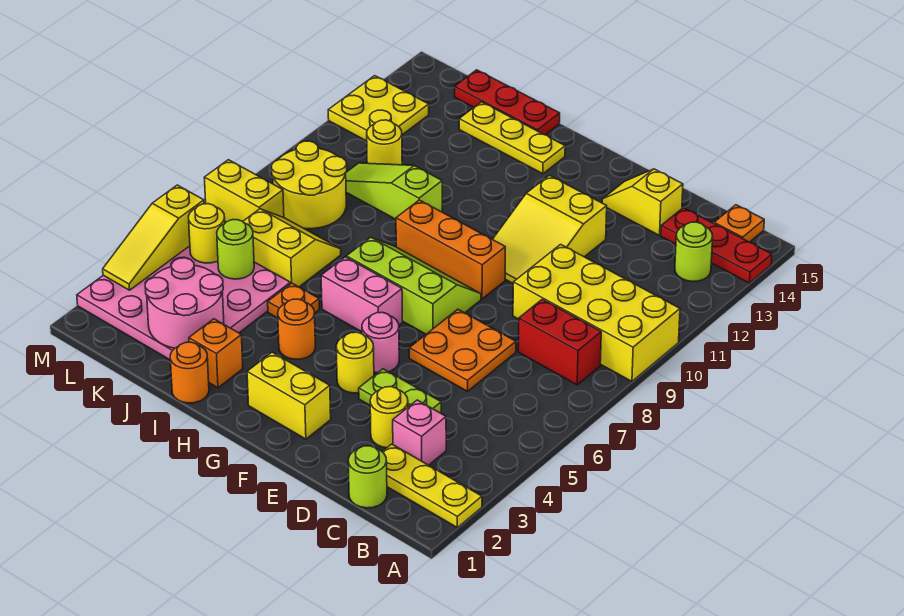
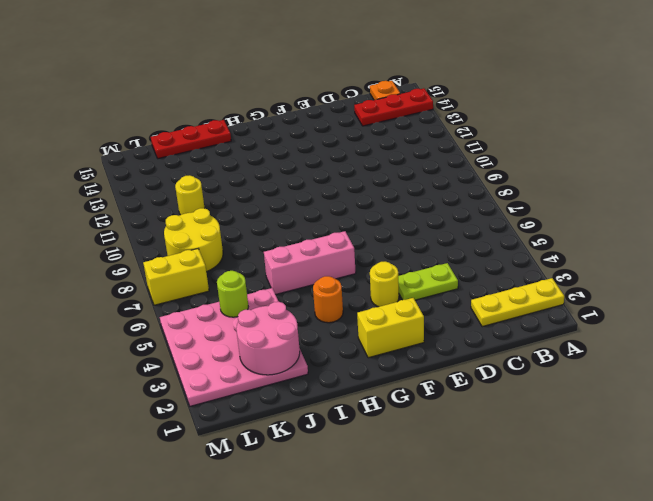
pink 1x3 brick [264,231,356,294] -> pink 1x2 brick [321,257,402,332]
none -> yellow 2x4 brick [513,244,680,381]
none -> red 1x2 brick [518,299,601,385]
none -> lime 1x1 round brick [675,222,713,282]
none -> lime 1x1 round brick [348,446,387,508]

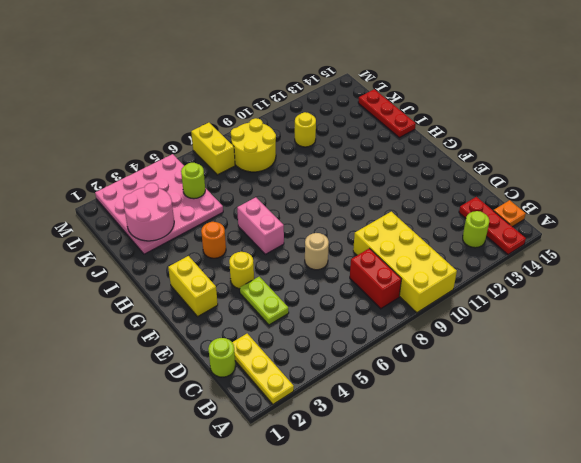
tan 1x1 round brick [305,233,329,270] -> orange 2x2 plate [409,309,516,391]
none -> pink 1x1 brick [393,400,446,465]
none -> yellow 1x1 round brick [370,387,408,448]
none -> yellow 1x2 slope [602,169,683,235]
none -> yellow 2x3 slope [493,175,607,283]

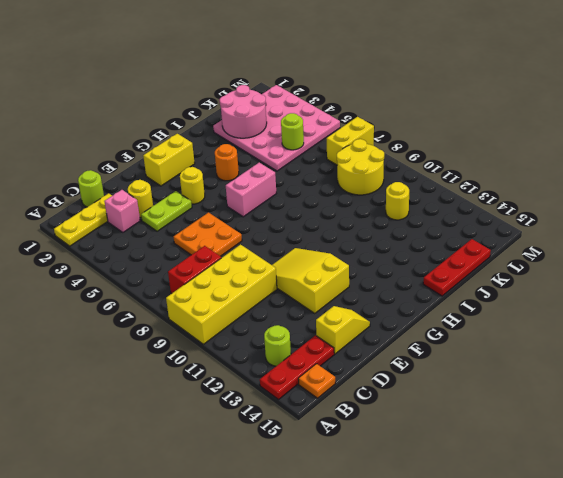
none -> pink 1x1 round brick [362,312,399,373]
none -> lime 2x3 slope [346,237,481,334]
none -> orange 1x3 brick [396,200,505,299]
none -> yellow 1x3 plate [459,102,565,174]

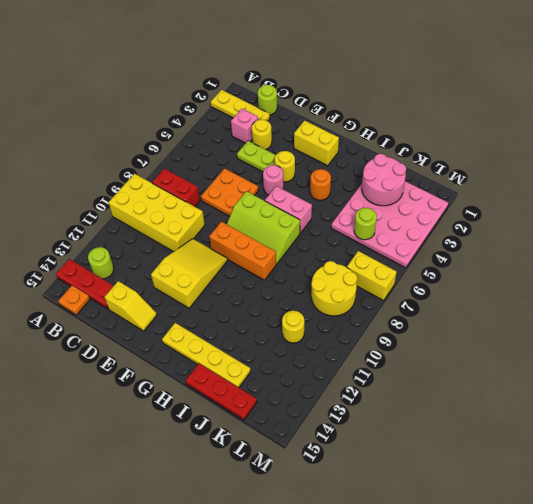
yellow 1x4 plate [162,323,251,387] -> yellow 1x3 plate [459,102,565,174]
none -> orange 1x1 round brick [170,342,209,403]
none -> orange 1x1 brick [189,319,243,388]
none -> orange 1x1 plate [268,283,319,318]
none -> lime 1x3 slope [346,163,442,219]

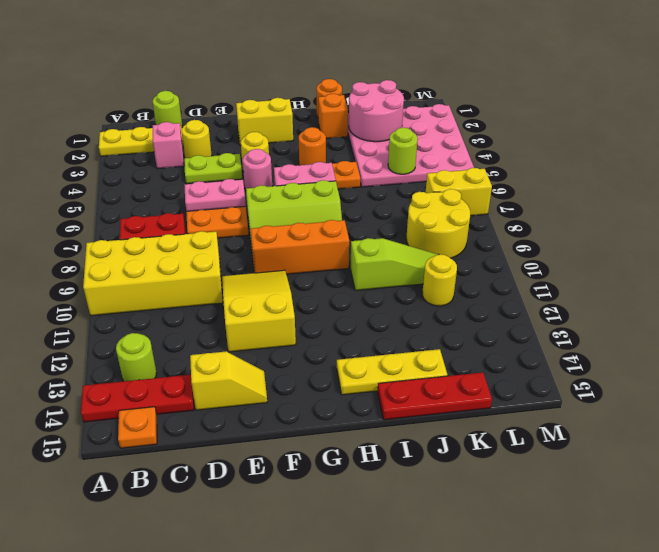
pink 1x2 plate [185,179,246,211] -> none
none -> yellow 2x2 slope [243,209,341,287]
none -> yellow 2x2 plate [328,76,429,141]
none -> yellow 1x1 round brick [188,204,225,263]
none -> yellow 1x3 slope [103,185,204,290]

